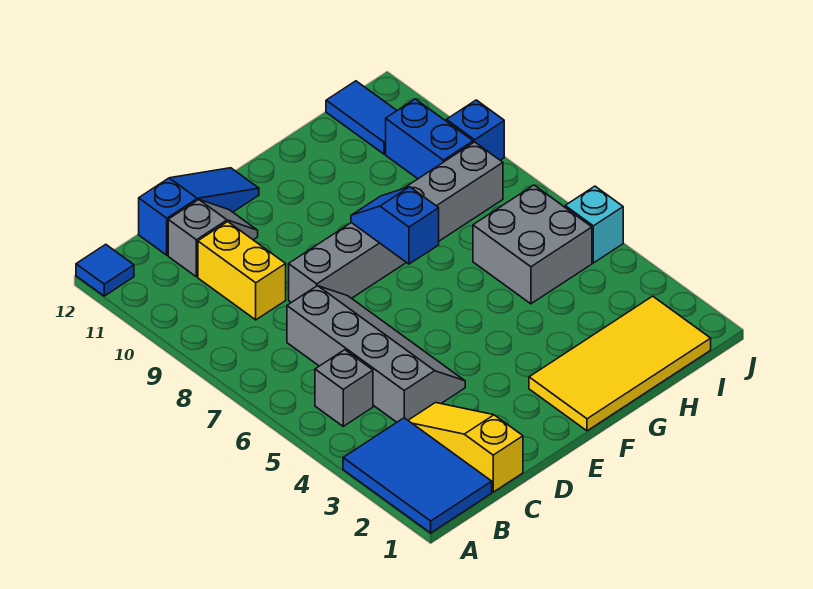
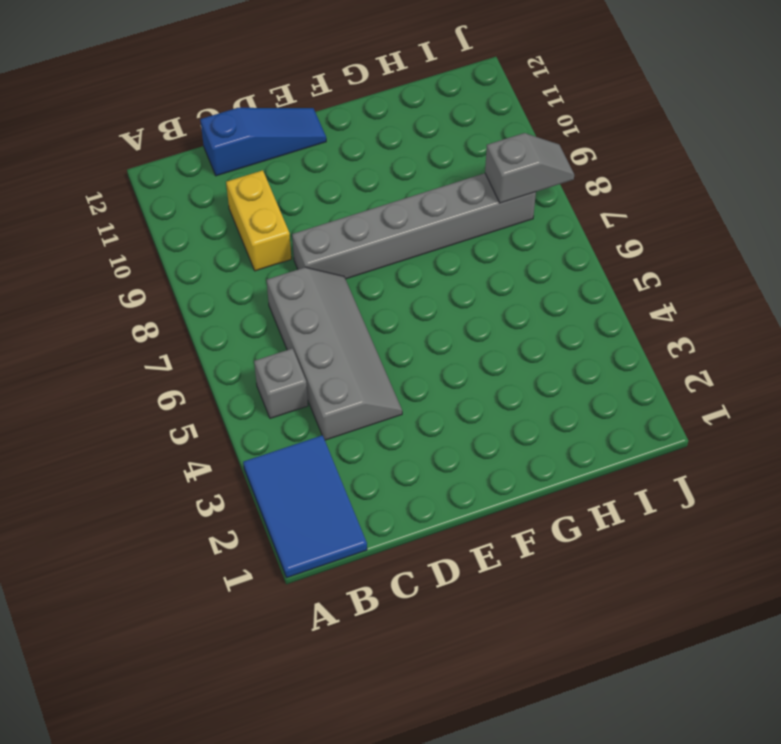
grey 1x2 slope [485,133,574,203] -> grey 1x2 slope moved to [168,200,258,277]
none -> blue 1x1 tile [76,244,134,296]
none -> yellow 1x3 slope [408,403,523,492]
none -> yellow 2x4 tile [529,296,711,431]

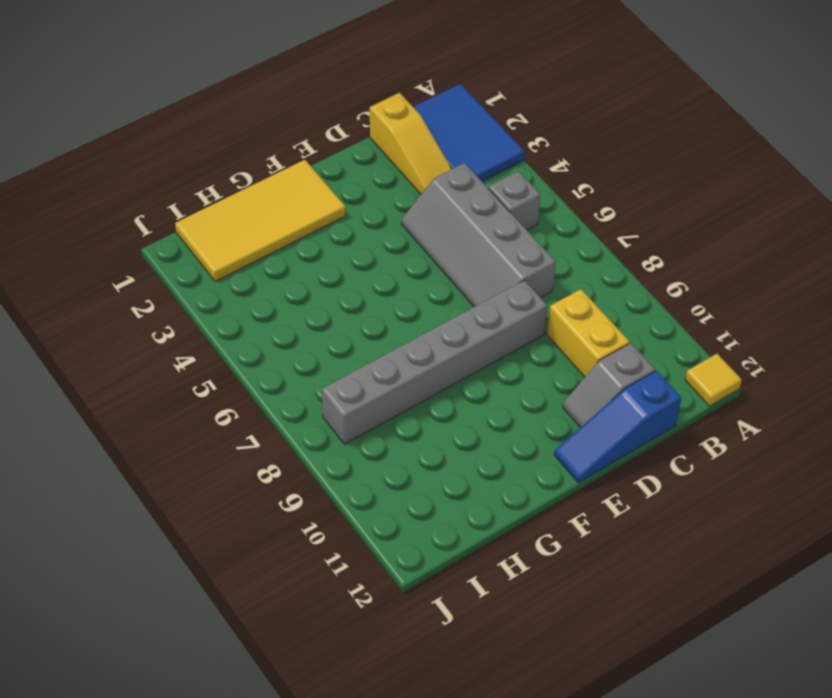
yellow 1x1 tile [685,354,742,406] -> blue 1x1 tile [76,244,134,296]
none -> grey 2x2 brick [473,185,592,304]
none -> blue 1x2 brick [386,99,473,179]
none -> blue 1x2 tile [326,81,397,154]

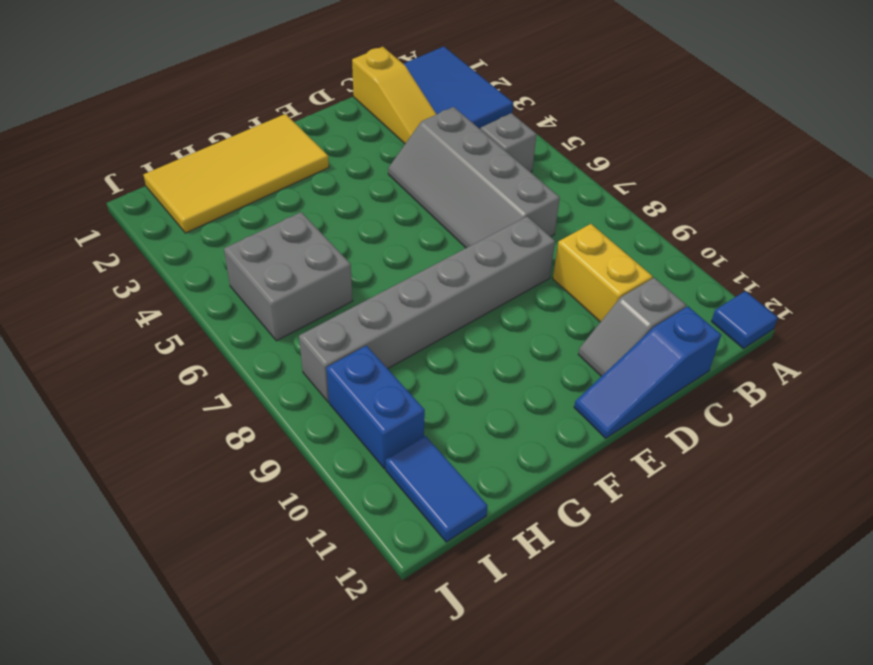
none -> cyan 1x1 brick [565,186,623,263]
none -> blue 1x1 brick [446,100,504,160]
none -> blue 1x2 slope [351,187,439,264]

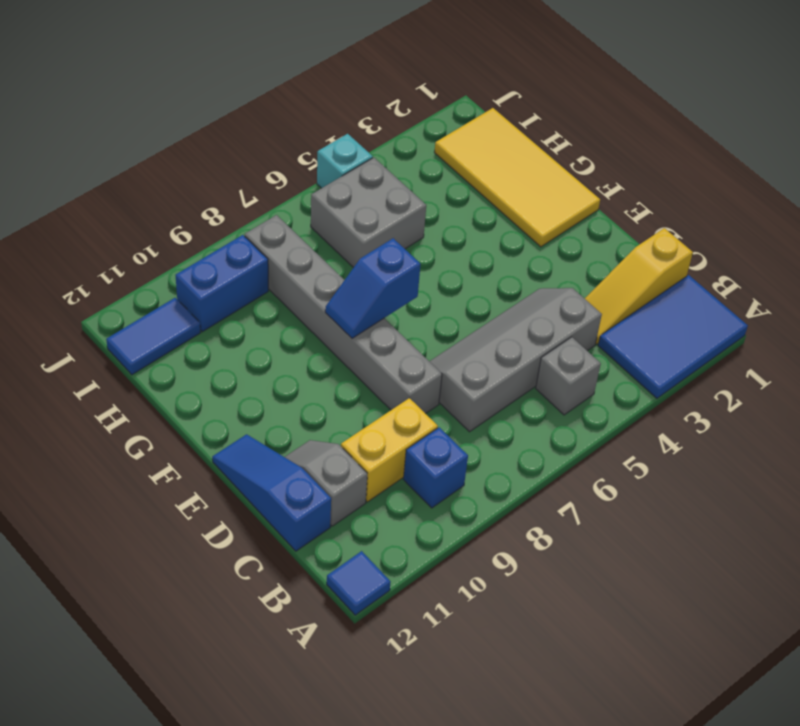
blue 1x1 brick [404,427,468,508] -> blue 1x1 brick moved to [446,100,504,160]

